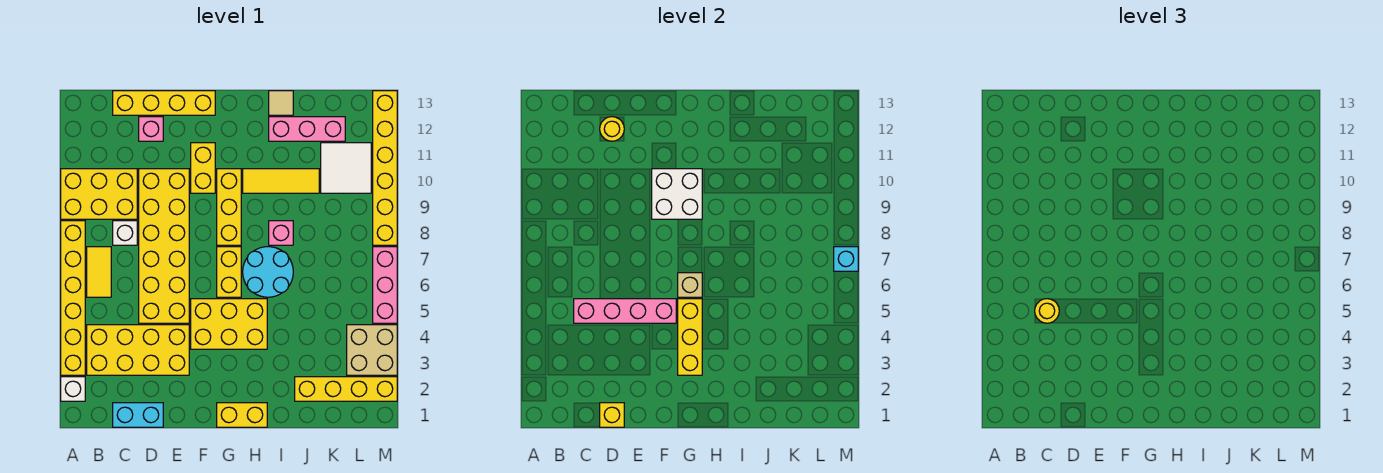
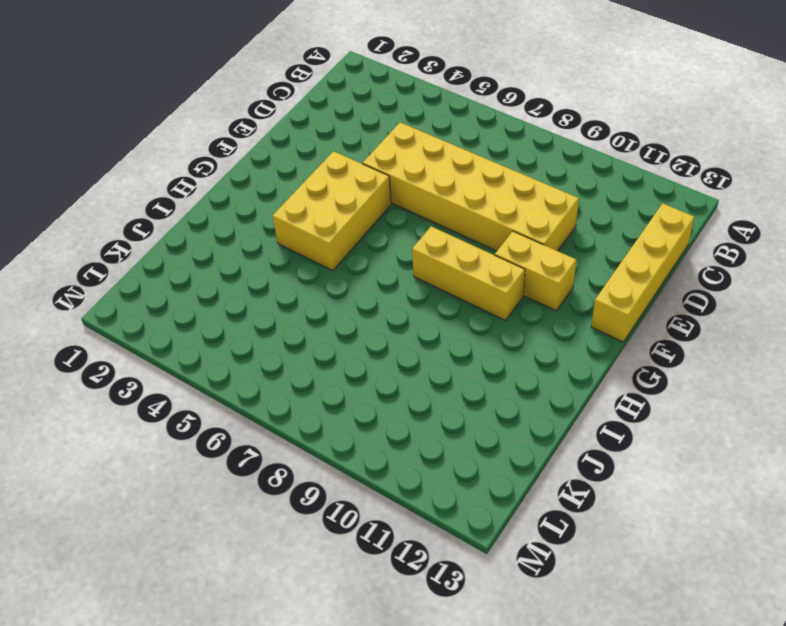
none -> white 1x1 brick [61,377,85,401]
none -> yellow 1x6 brick [61,221,85,375]
none -> yellow 2x3 brick [61,169,137,219]
none -> yellow 2x4 brick [87,325,189,375]

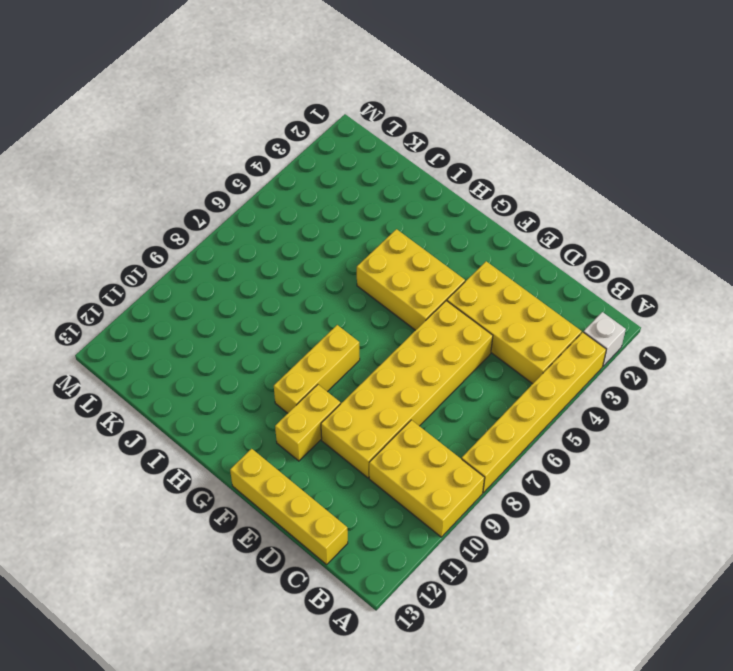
none -> yellow 1x2 tile [87,247,111,297]
none -> cyan 1x2 brick [113,403,163,427]
none -> white 1x1 brick [113,221,137,245]
none -> pink 1x1 brick [139,117,163,141]

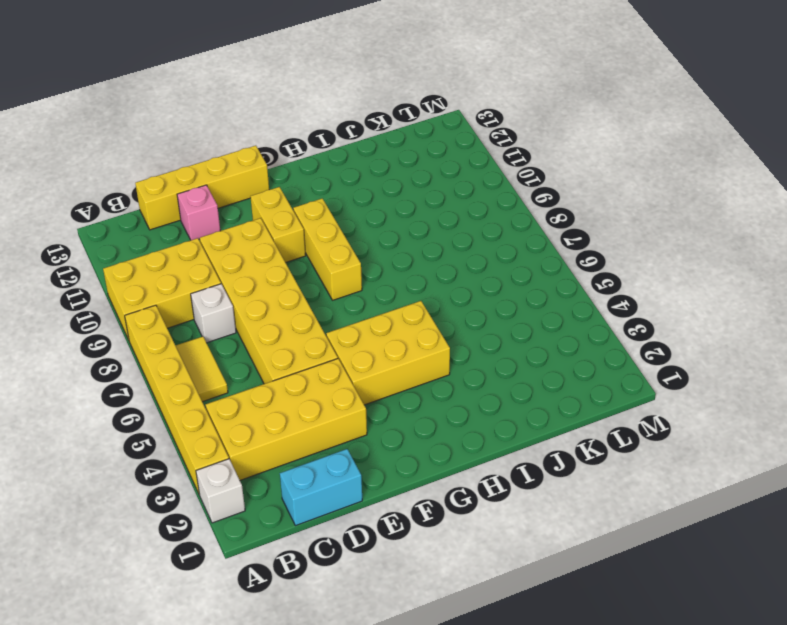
none -> yellow 1x2 brick [217,403,267,427]
none -> yellow 1x2 brick [217,247,241,297]
none -> cyan 2x2 round brick [243,247,293,297]
none -> yellow 1x3 tile [243,169,319,193]

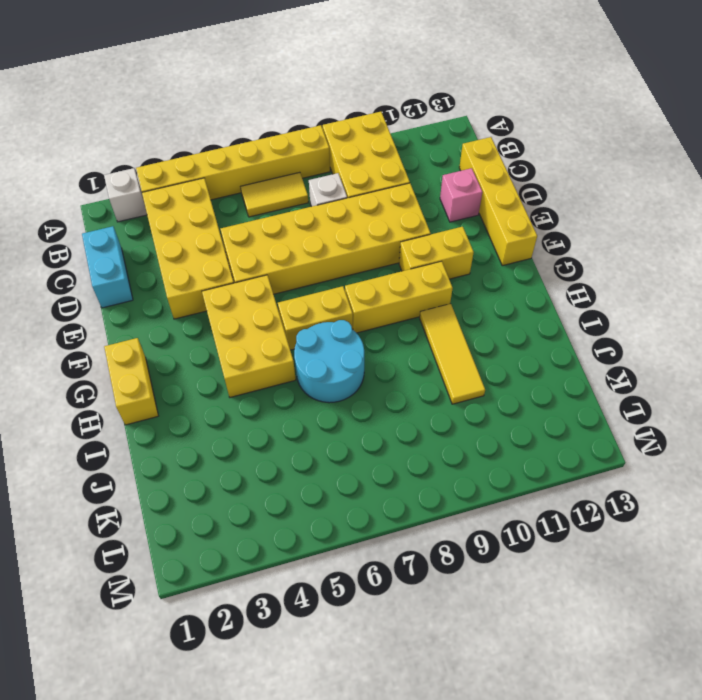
none -> pink 1x1 brick [269,221,293,245]
none -> pink 1x3 brick [269,117,345,141]
none -> tan 1x1 tile [269,91,293,115]
none -> yellow 1x4 brick [295,377,397,401]

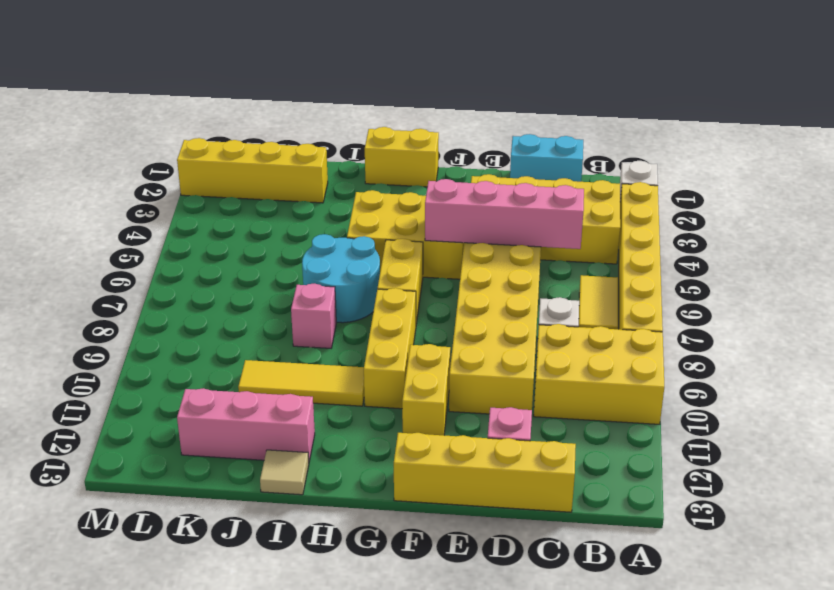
none -> white 2x2 tile [321,143,371,193]
none -> tan 2x2 brick [347,325,397,375]
none -> pink 1x3 brick [373,247,397,323]
none -> yellow 1x6 brick [373,91,397,245]

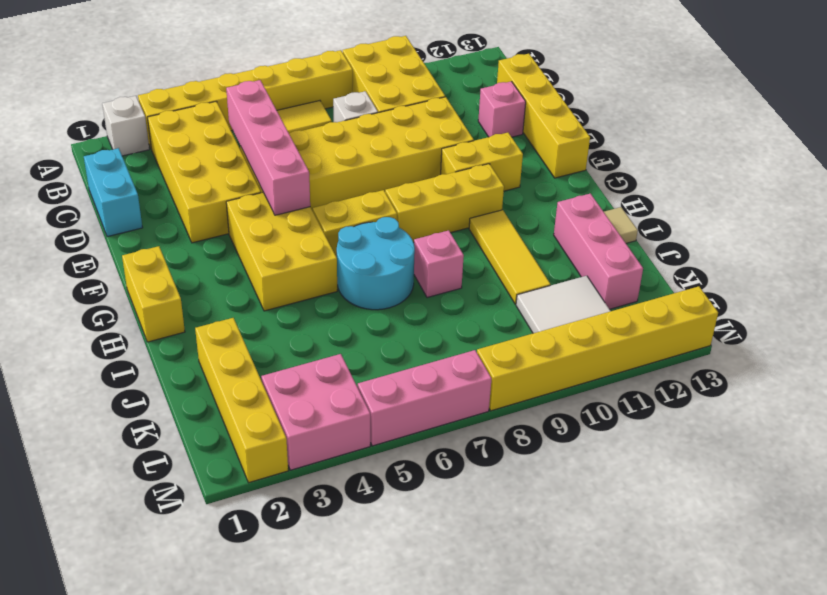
pink 2x2 brick [261,354,370,470] -> tan 2x2 brick [347,325,397,375]
none -> yellow 1x1 brick [600,403,624,427]
none -> yellow 1x1 round brick [600,117,624,141]
none -> white 2x2 brick [652,169,702,219]
none -> yellow 1x3 brick [678,299,702,375]

